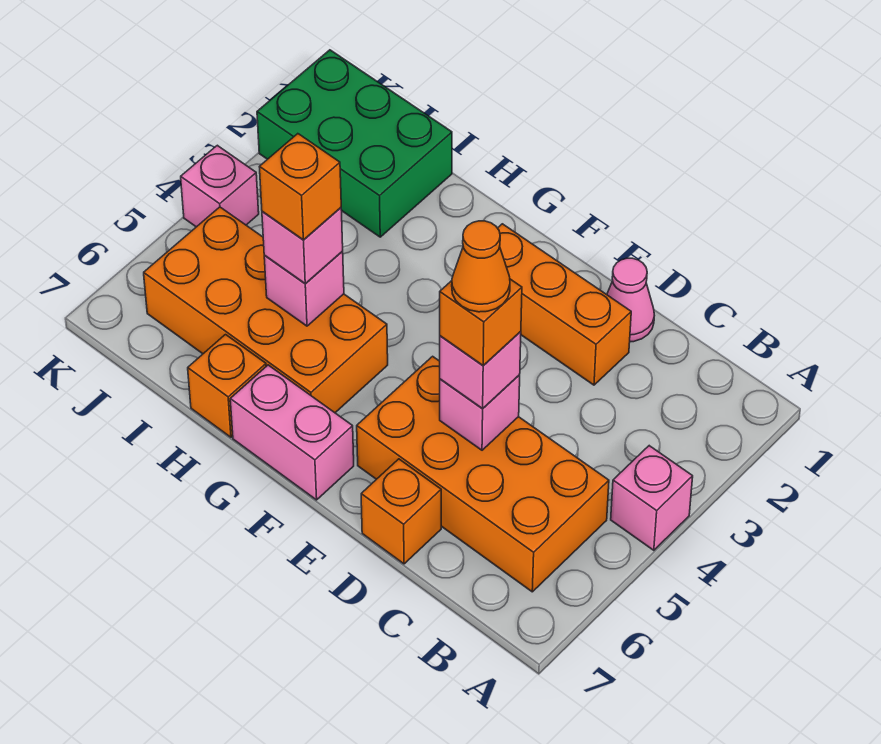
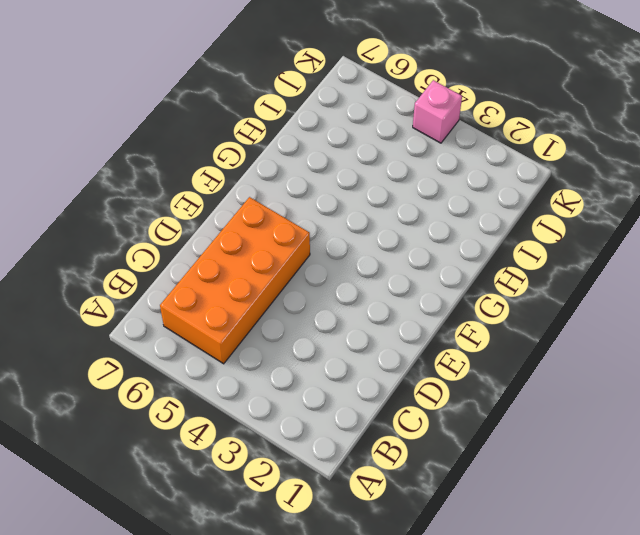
none -> pink 1x1 brick [611,446,693,550]
none -> pink 1x1 cone [607,258,655,342]
none -> orange 1x3 brick [498,224,631,385]

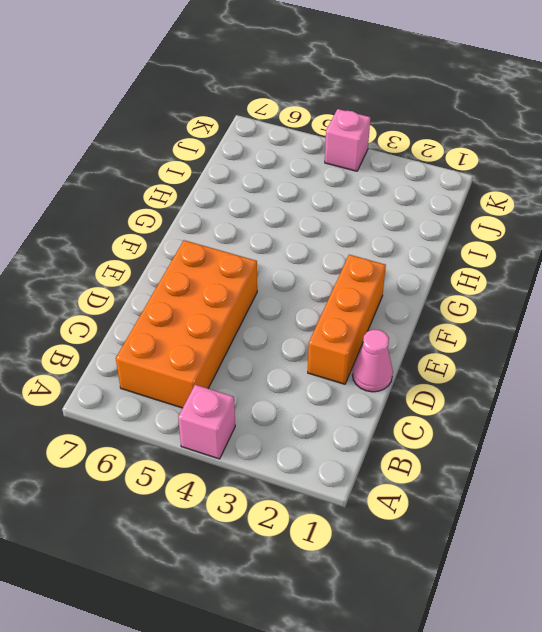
none -> orange 1x1 brick [361,459,441,564]
none -> pink 1x2 brick [230,365,354,500]
none -> orange 2x4 brick [144,207,388,413]

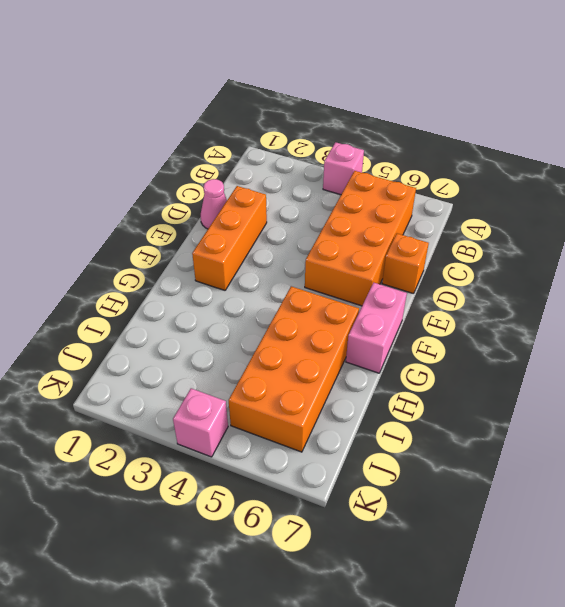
none -> orange 1x1 brick [188,335,266,437]
none -> green 2x3 brick [257,50,452,237]
none -> pink 1x1 brick [440,375,520,450]

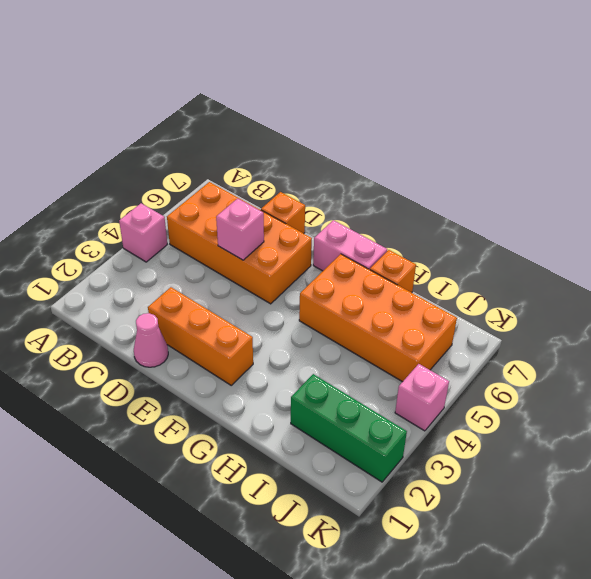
green 1x3 brick [291,374,407,482] -> green 2x3 brick [257,50,452,237]
none -> pink 1x1 brick [264,251,344,326]
none -> pink 1x1 brick [440,332,521,408]
none -> pink 1x1 brick [262,208,343,283]

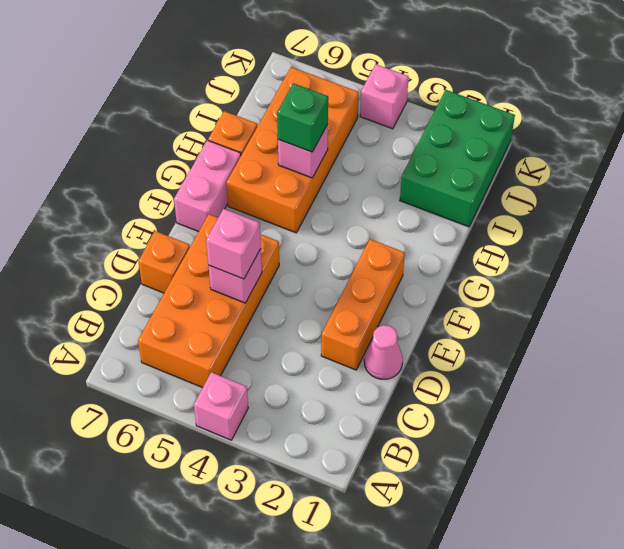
green 1x1 brick [277,83,328,152] -> pink 1x1 brick [262,208,343,283]
none -> orange 1x1 brick [440,279,522,366]
none -> orange 1x1 brick [260,134,341,240]
none -> orange 1x1 cone [452,221,510,312]

